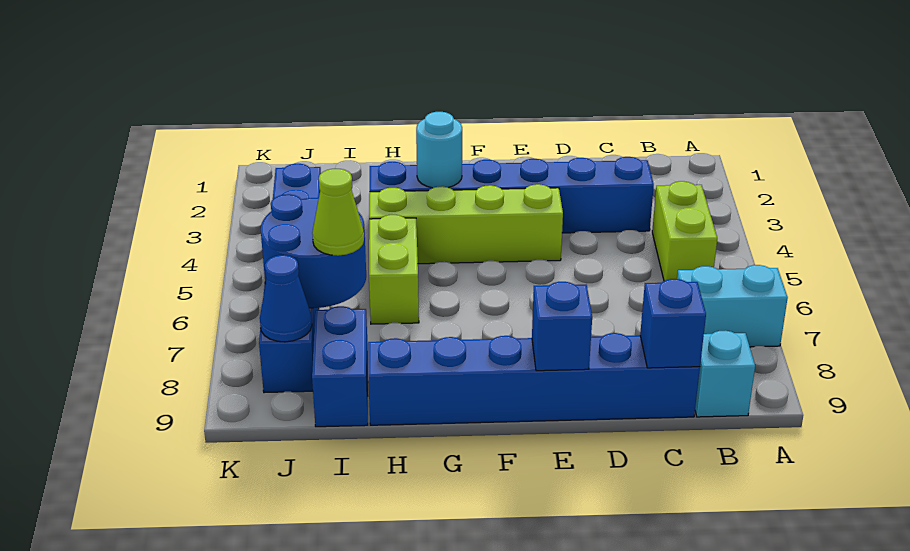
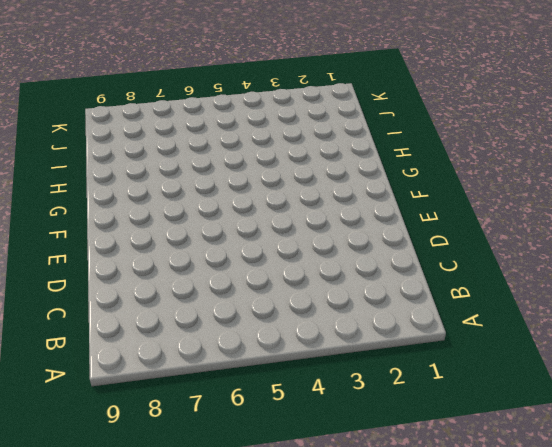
none -> cyan 1x2 brick [677,265,788,347]
none -> lime 1x2 brick [652,181,717,281]
none -> cyan 1x1 brick [695,330,755,417]

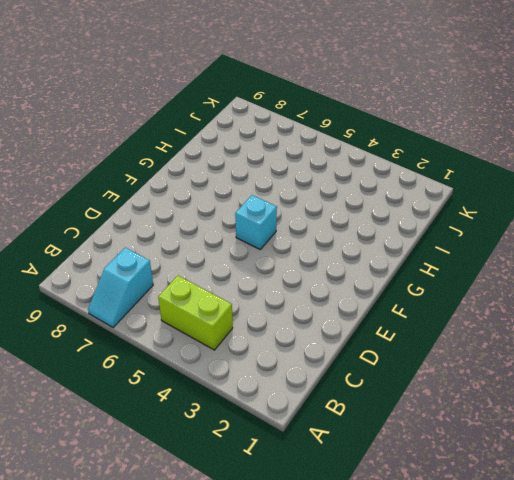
cyan 1x2 slope [88,248,153,327] -> cyan 1x2 brick [677,265,788,347]
cyan 1x1 brick [235,195,277,249] -> cyan 1x1 brick moved to [695,330,755,417]
none -> blue 1x6 brick [370,157,654,233]
none -> blue 1x6 brick [368,333,700,425]
none -> lime 1x4 brick [369,184,563,264]

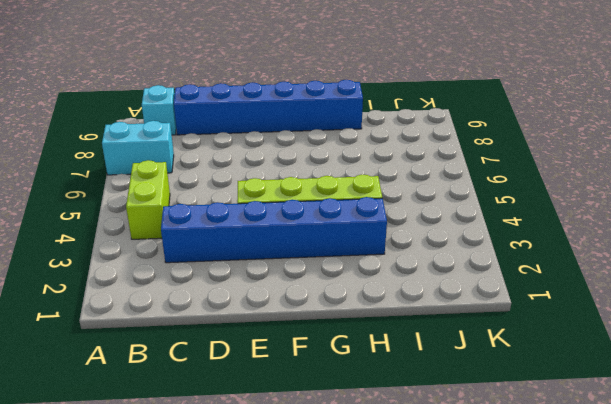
none -> lime 1x2 brick [369,215,419,324]
none -> blue 1x2 brick [312,306,368,427]
none -> blue 1x6 brick [259,164,321,393]

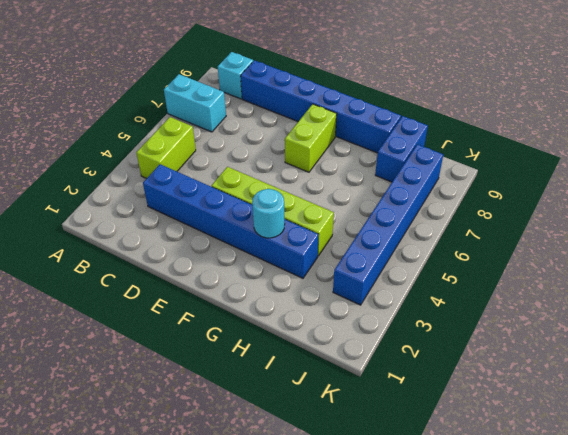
lime 1x2 brick [285,104,337,172] -> lime 1x2 brick moved to [369,215,419,324]
none -> blue 1x1 brick [640,279,706,368]
none -> blue 1x1 brick [532,282,592,371]
none -> blue 2x2 round brick [261,194,366,308]

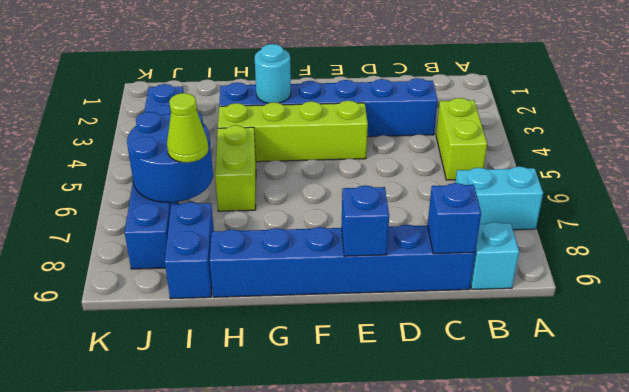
none -> blue 1x1 cone [260,255,312,342]

